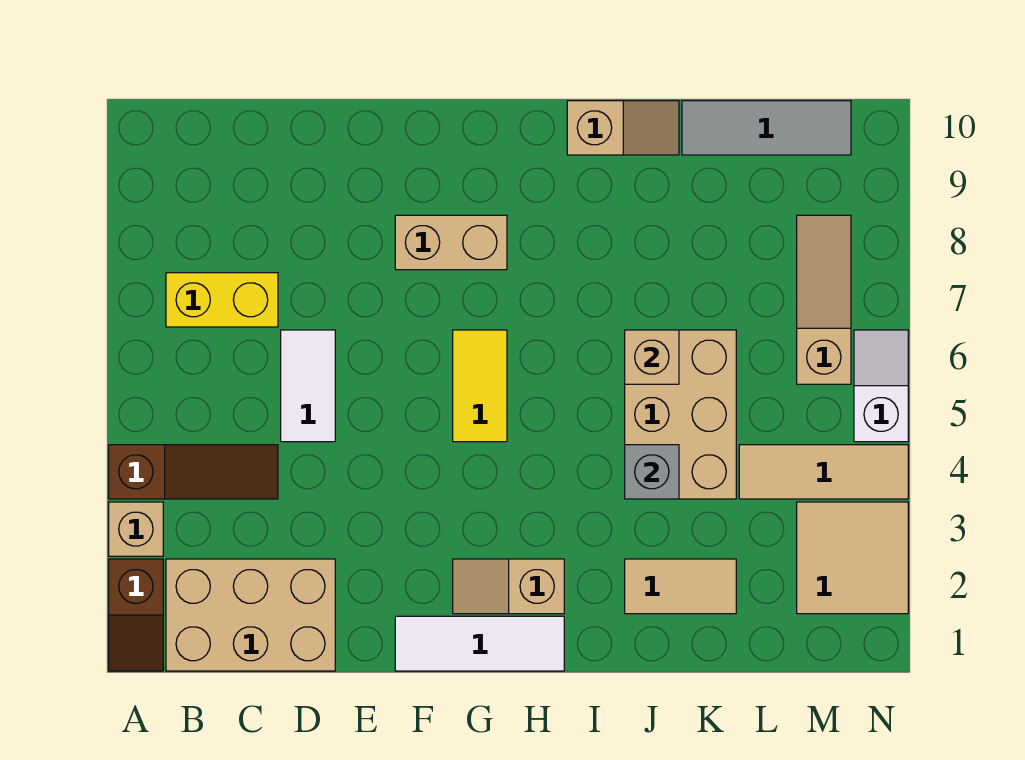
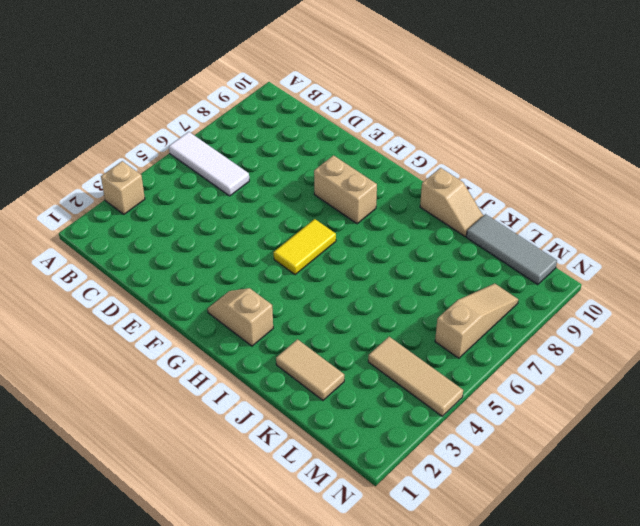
white 1x3 tile [169,132,249,196] -> white 1x3 tile moved to [395,616,564,671]
none -> brown 1x2 slope [109,559,163,671]
none -> brown 1x3 slope [109,445,278,499]
none -> tan 2x3 brick [166,559,335,671]

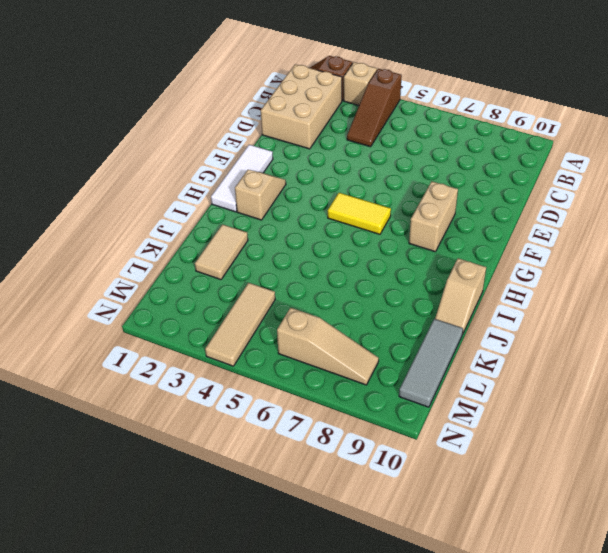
none -> yellow 1x2 brick [166,273,278,327]
none -> white 1x2 tile [281,330,335,442]
none -> tan 2x3 brick [625,330,736,499]

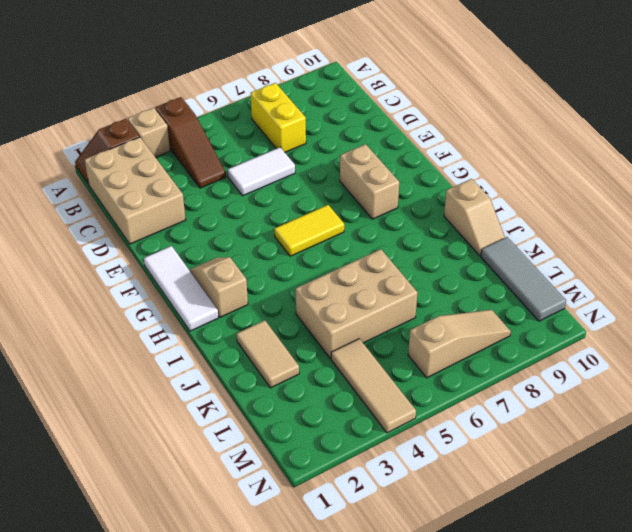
none -> tan 2x2 tile [797,502,908,614]
none -> white 1x2 slope [854,330,908,442]
none -> grey 1x1 brick [625,445,679,499]

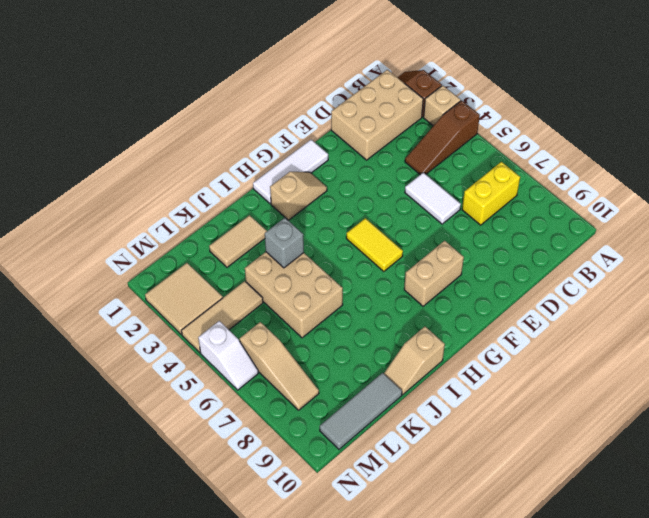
none -> tan 1x1 brick [625,330,679,384]

